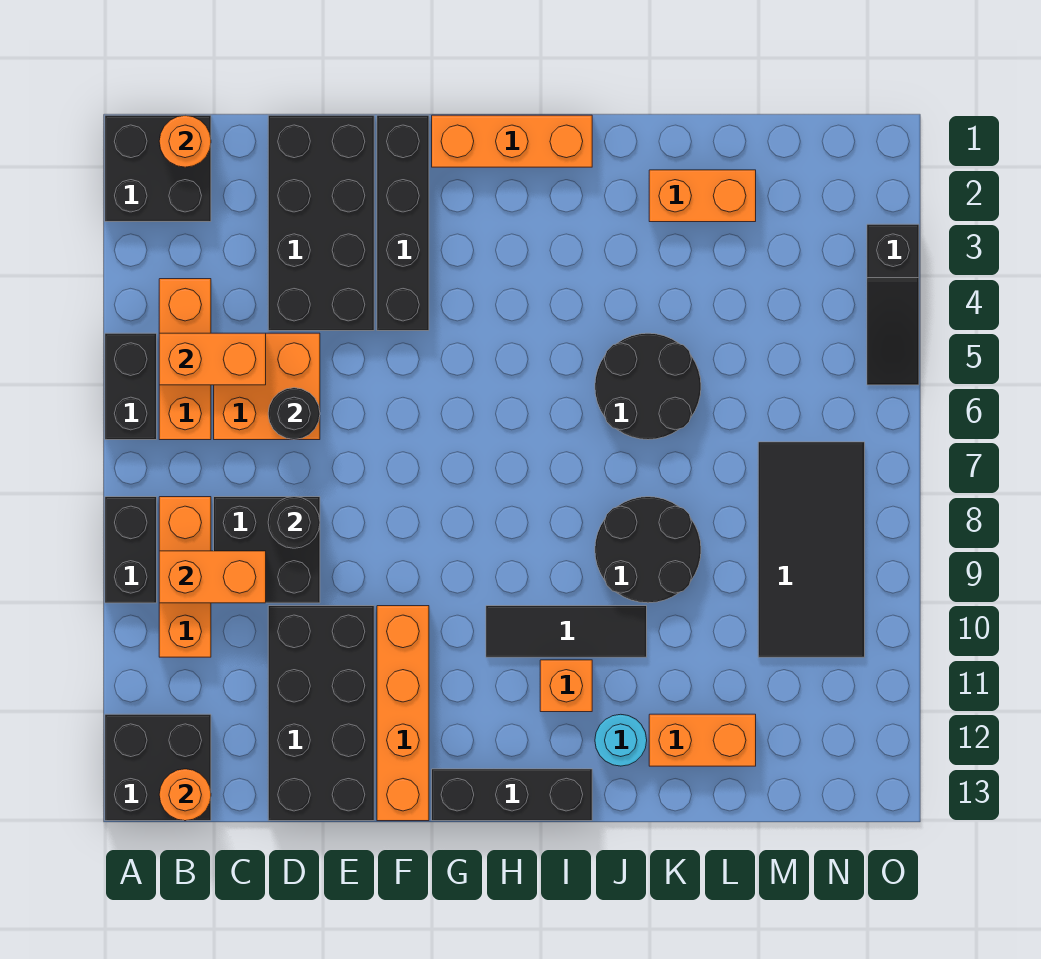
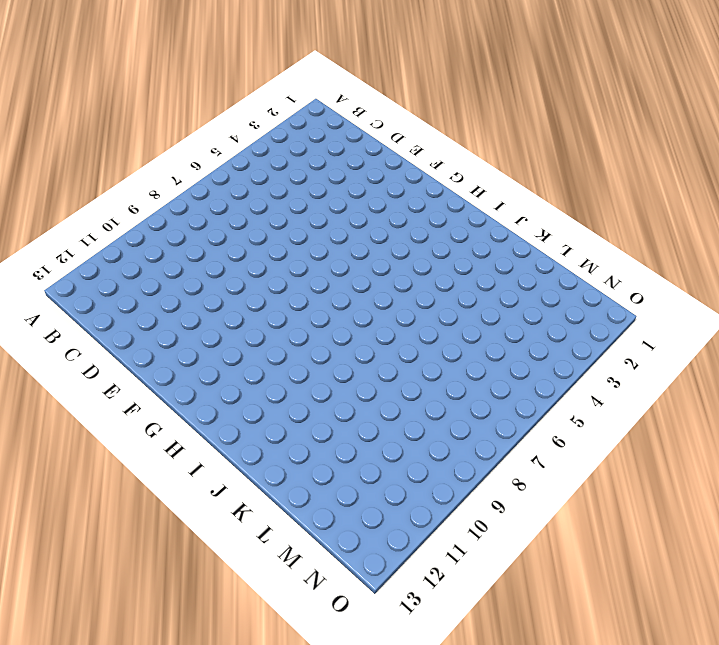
none -> black 2x2 brick [105,115,211,222]
none -> black 1x2 brick [105,333,157,440]
none -> black 1x2 brick [105,497,157,603]

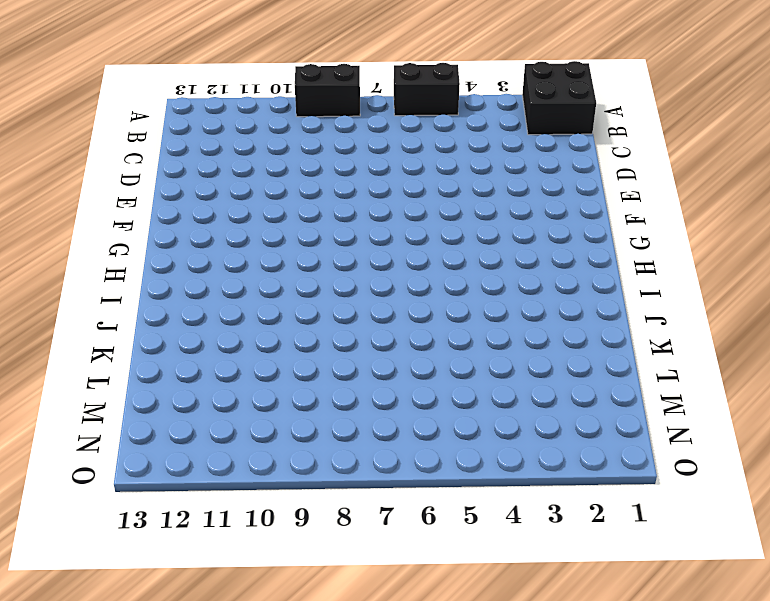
none -> black 2x2 brick [105,714,211,821]
none -> orange 1x3 brick [159,279,211,440]
none -> orange 1x3 brick [159,497,211,657]

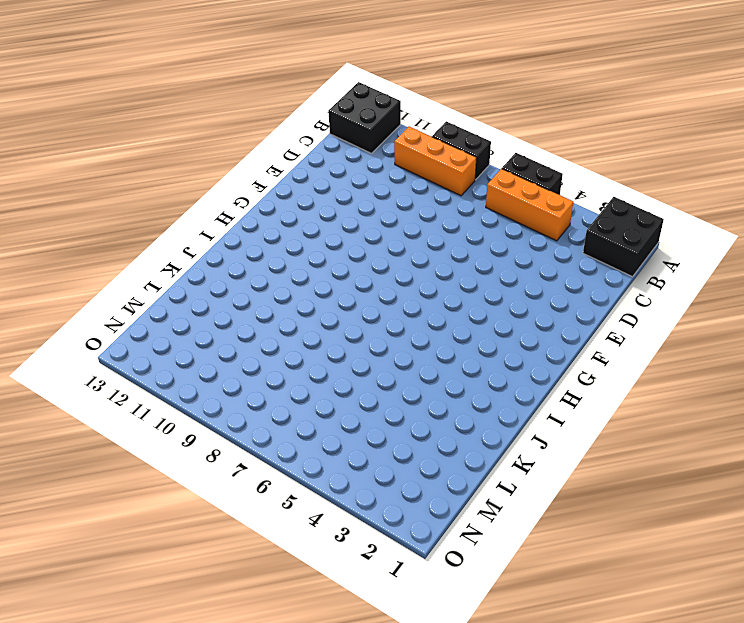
none -> orange 2x2 brick [214,333,320,440]
none -> black 2x2 brick [214,497,320,603]
none -> black 2x4 brick [268,115,374,331]

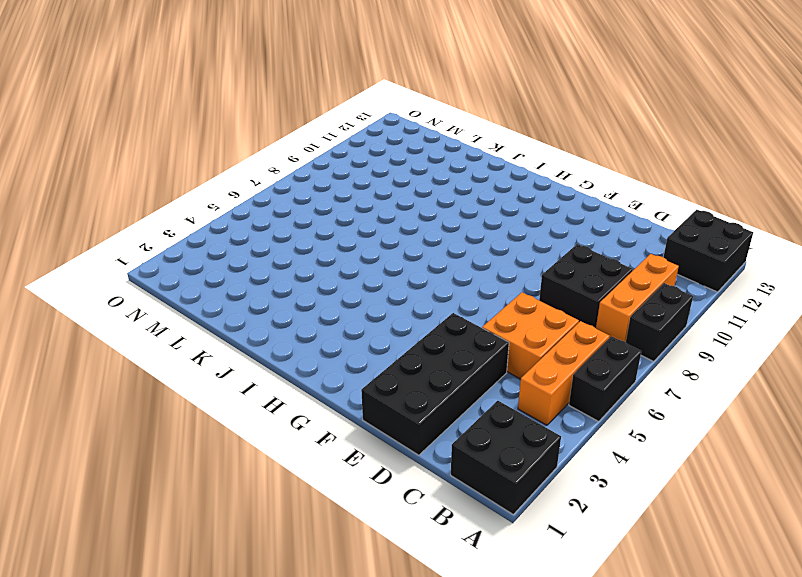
none -> black 2x4 brick [268,606,374,821]
none -> black 1x4 brick [377,115,429,331]
none -> orange 1x4 brick [377,606,429,821]

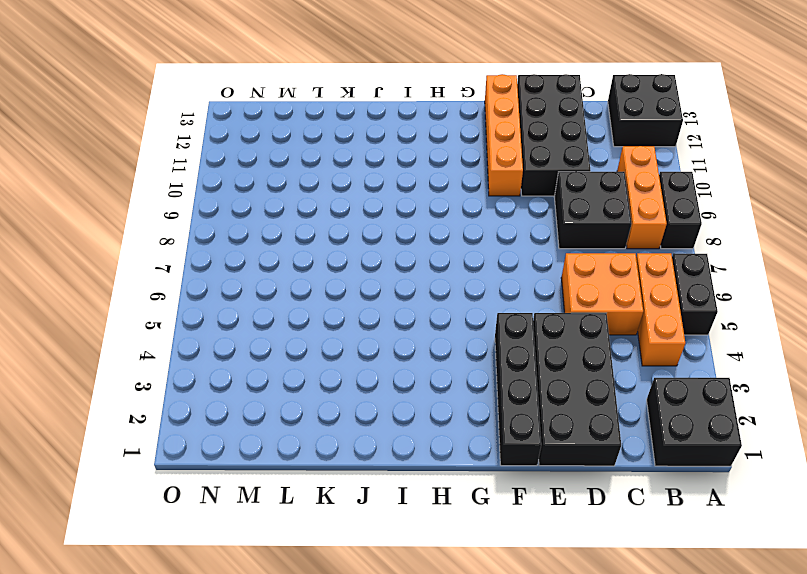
none -> orange 1x3 brick [432,115,592,167]
none -> black 1x3 brick [432,769,592,821]
none -> black 1x3 tile [486,606,647,657]

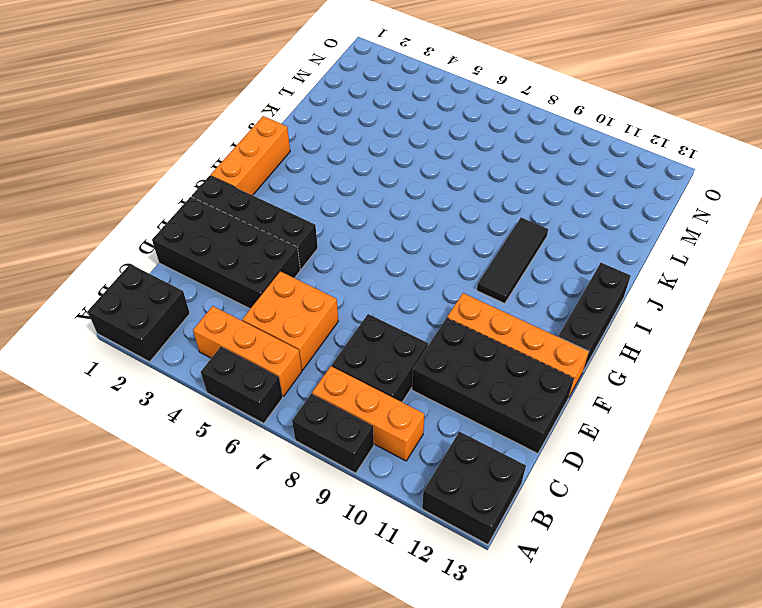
none -> orange 1x1 brick [540,660,592,712]
none -> black 2x2 round brick [595,333,701,440]
none -> black 2x2 round brick [595,497,701,603]

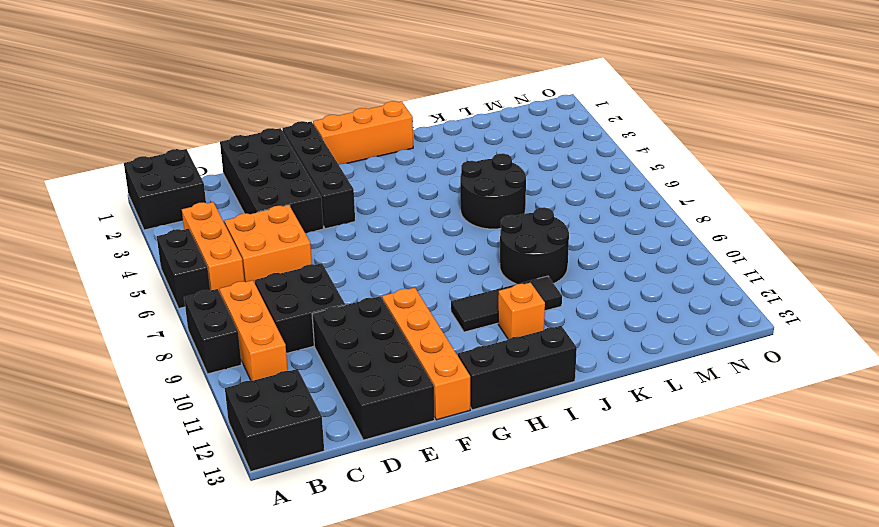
none -> cyan 1x1 round brick [595,714,647,766]
none -> orange 1x2 brick [649,170,756,222]
none -> orange 1x2 brick [649,714,756,766]

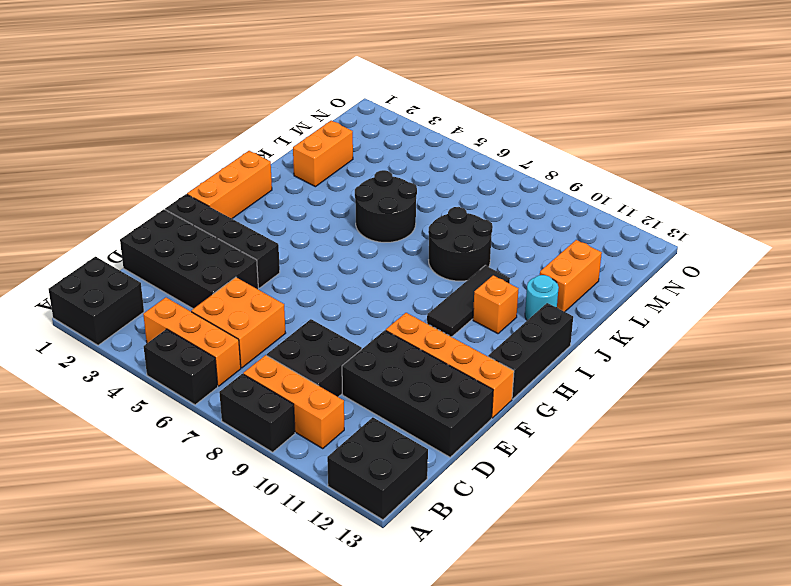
none -> black 2x4 tile [758,442,865,657]
none -> black 1x3 slope [867,224,919,385]
none -> orange 1x1 round brick [159,115,211,167]

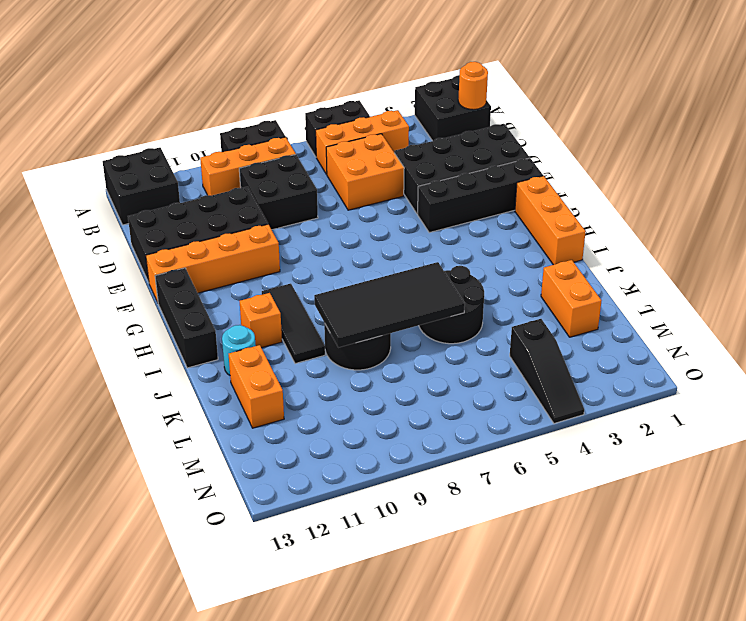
black 2x4 tile [314,262,465,348] -> black 2x4 tile moved to [758,442,865,657]
black 1x3 slope [510,319,584,424] -> black 1x3 slope turned to [867,224,919,385]
none -> orange 1x2 brick [159,333,266,385]
none -> orange 1x2 brick [159,551,266,603]
none -> orange 1x1 round brick [159,769,211,821]

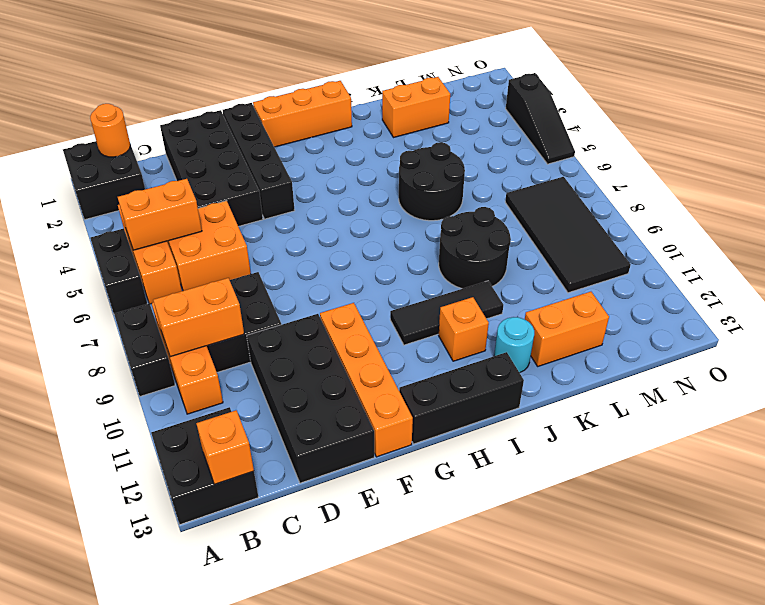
orange 1x1 brick [196,410,254,484] -> orange 1x1 round brick [159,769,211,821]
none -> black 1x1 round brick [268,388,320,440]
none -> black 1x1 round brick [268,497,320,548]

